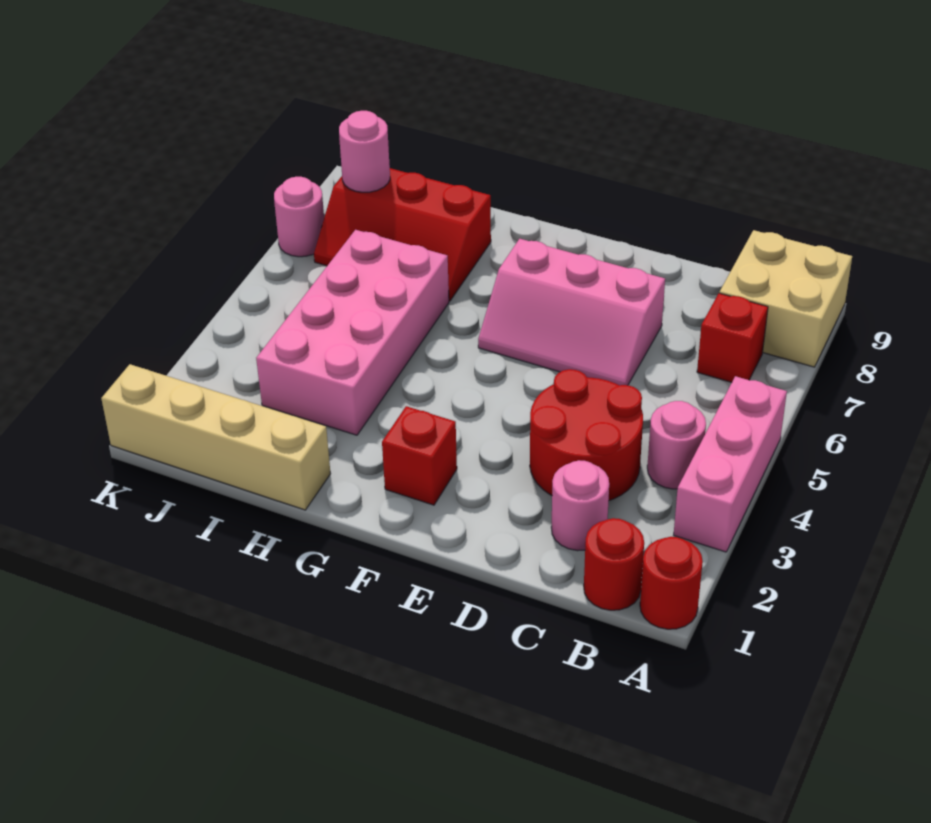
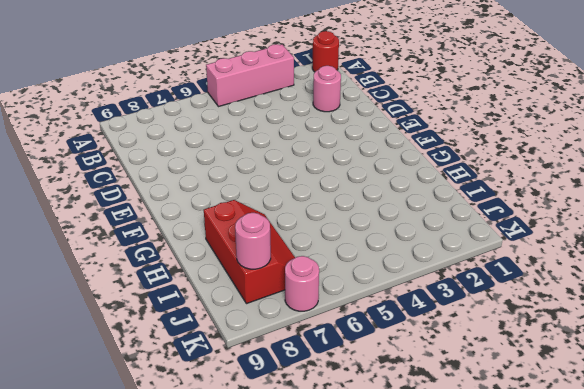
none -> tan 2x2 brick [719,230,852,367]
none -> red 1x1 round brick [584,518,644,610]
none -> pink 1x1 round brick [647,401,706,489]

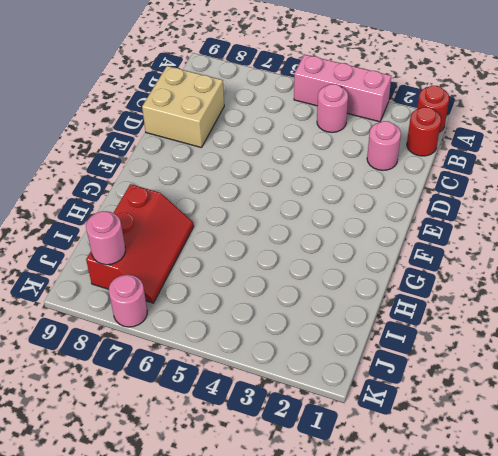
tan 2x2 brick [142,66,224,148] -> tan 2x2 brick moved to [719,230,852,367]
none -> red 1x1 brick [697,293,768,382]
none -> red 2x2 round brick [530,369,643,500]
none -> pink 2x3 slope [478,239,665,385]

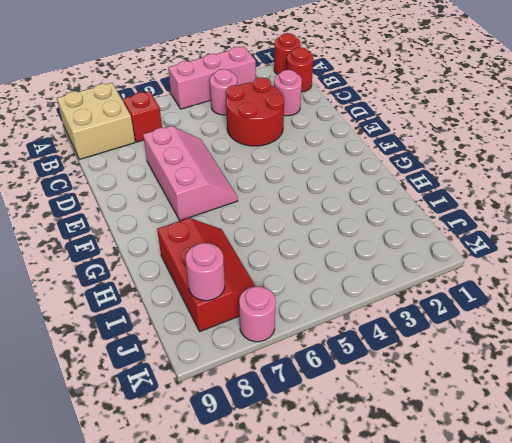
none -> red 1x1 brick [382,406,457,505]
none -> tan 1x4 brick [101,364,331,510]
none -> pink 2x4 brick [256,230,449,435]

